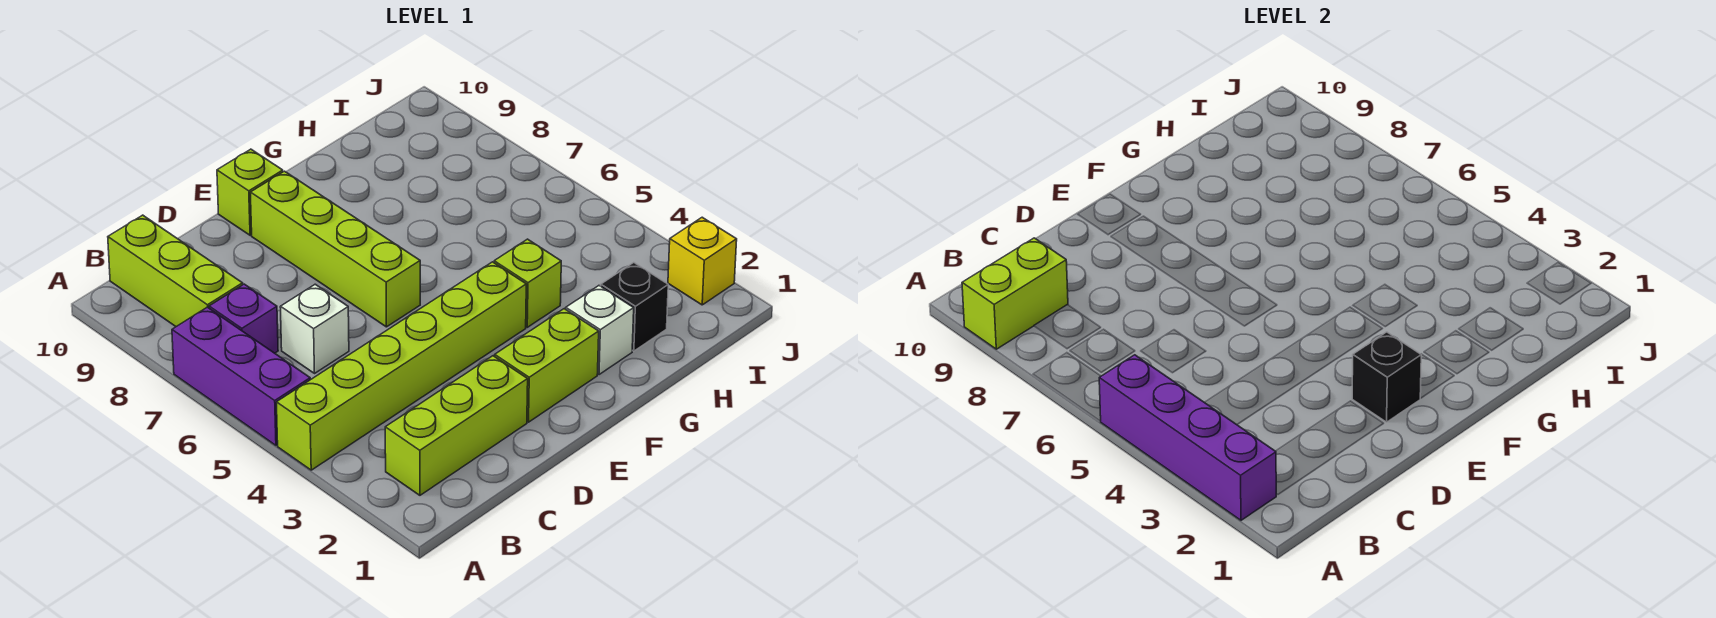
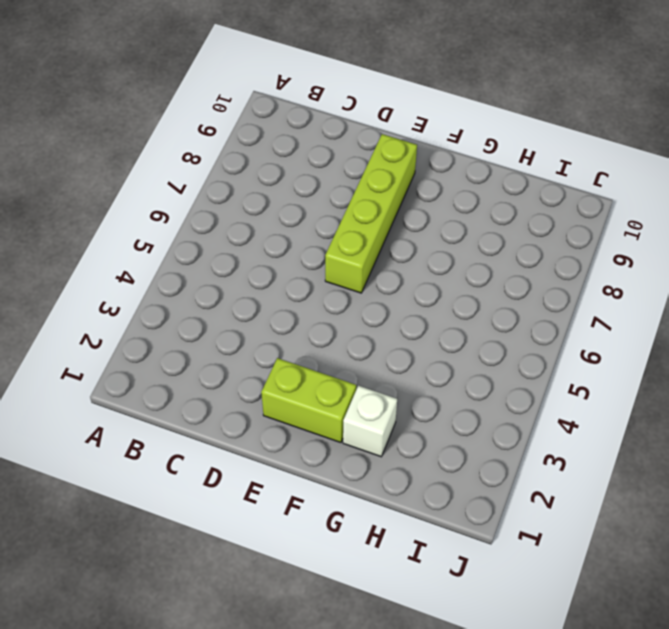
none -> lime 1x6 brick [277,262,526,470]
none -> purple 1x3 brick [172,307,310,445]
none -> lime 1x3 brick [385,356,528,495]

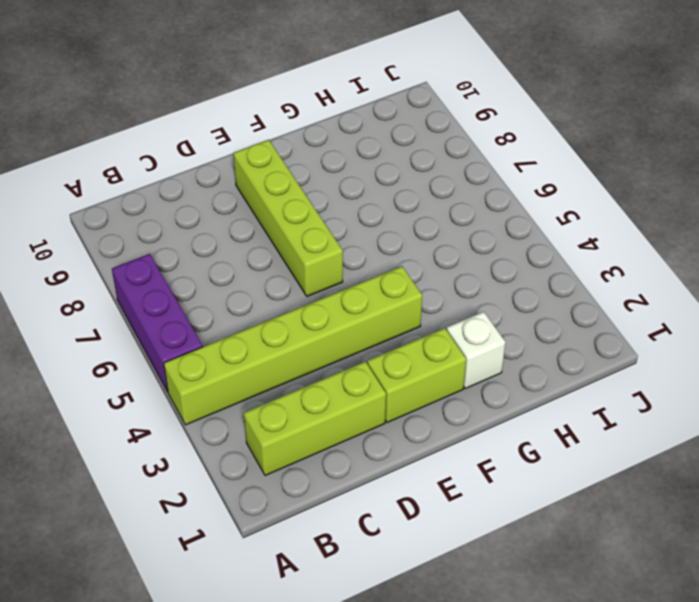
none -> purple 1x1 brick [209,284,278,353]
none -> lime 1x3 brick [108,215,243,327]
none -> white 1x1 brick [280,284,349,373]

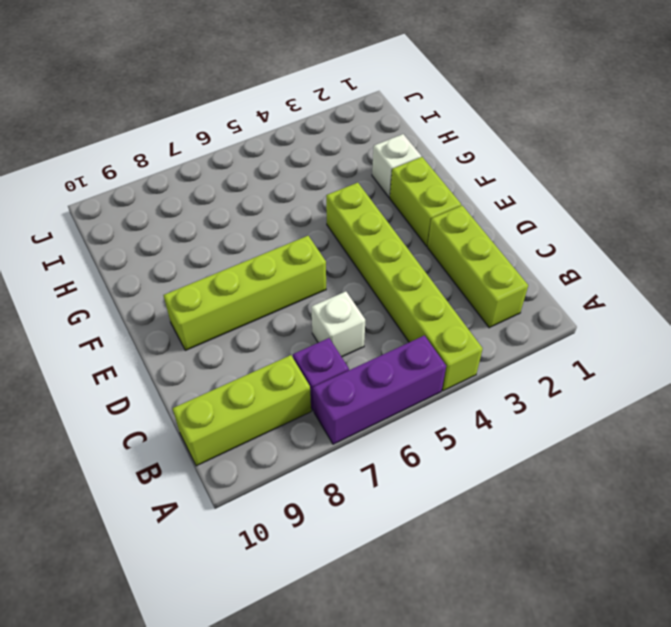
none -> lime 1x1 brick [217,149,283,235]
none -> lime 1x1 brick [494,239,561,327]
none -> black 1x1 brick [601,263,668,351]

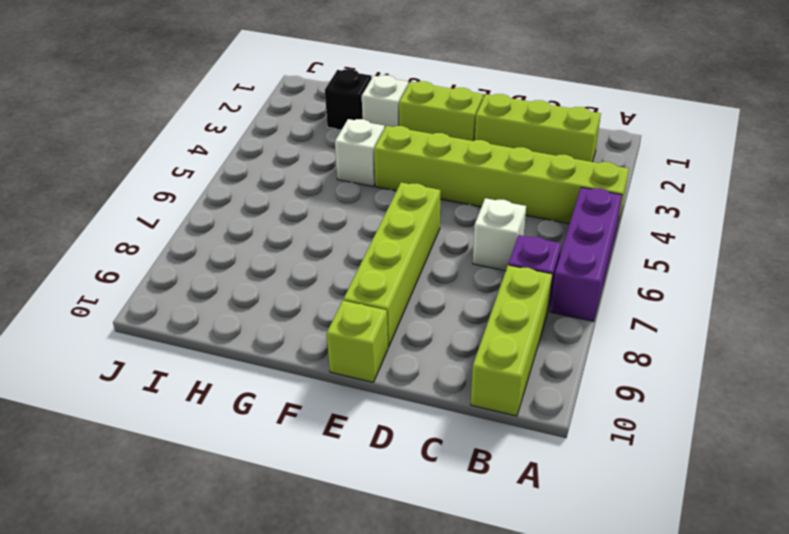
white 1x1 brick [335,119,385,186] -> lime 1x1 brick [494,239,561,327]
none -> yellow 1x1 brick [668,217,737,305]
none -> purple 1x4 brick [1099,355,1276,520]
none -> lime 1x2 brick [962,238,1068,349]

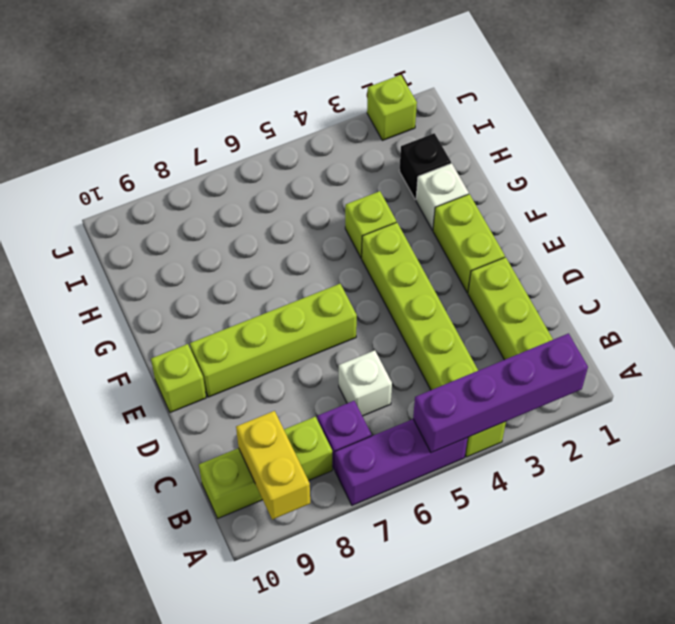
yellow 1x2 brick [236,411,310,520] -> lime 1x2 brick [962,238,1068,349]
lime 1x1 brick [367,75,417,141] -> yellow 1x1 brick [668,217,737,305]
none -> black 1x1 brick [1352,332,1421,422]

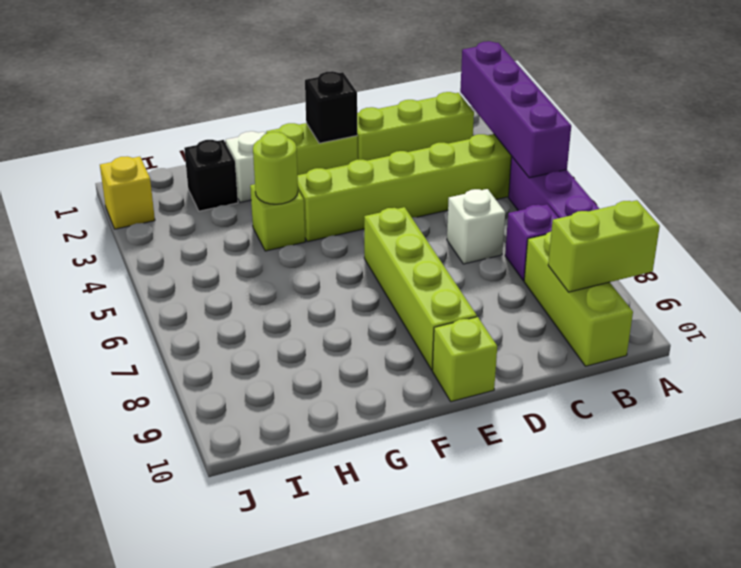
lime 1x1 round brick [253,132,298,204] -> none

